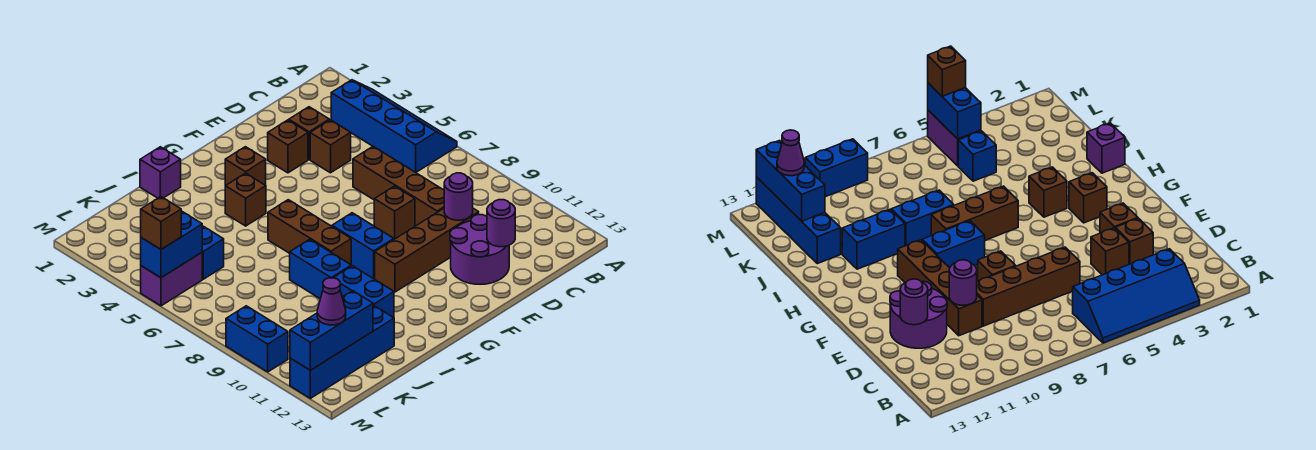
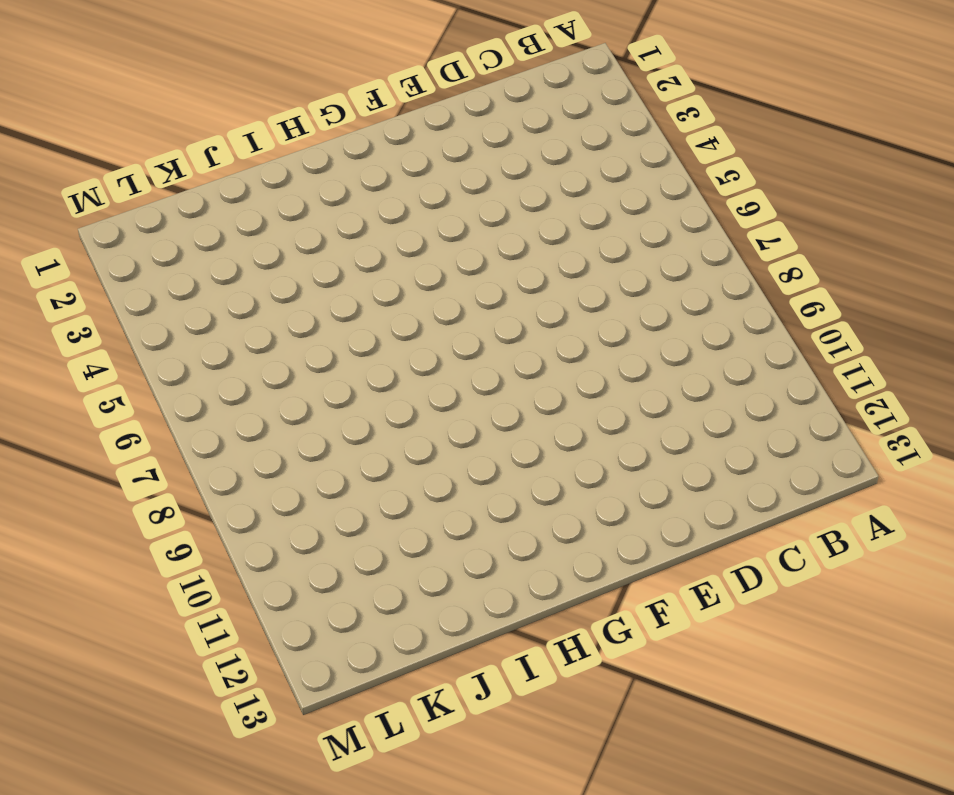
none -> blue 2x4 slope [331,80,457,172]
none -> brown 1x1 brick [289,107,329,160]
none -> brown 1x1 brick [310,120,351,173]

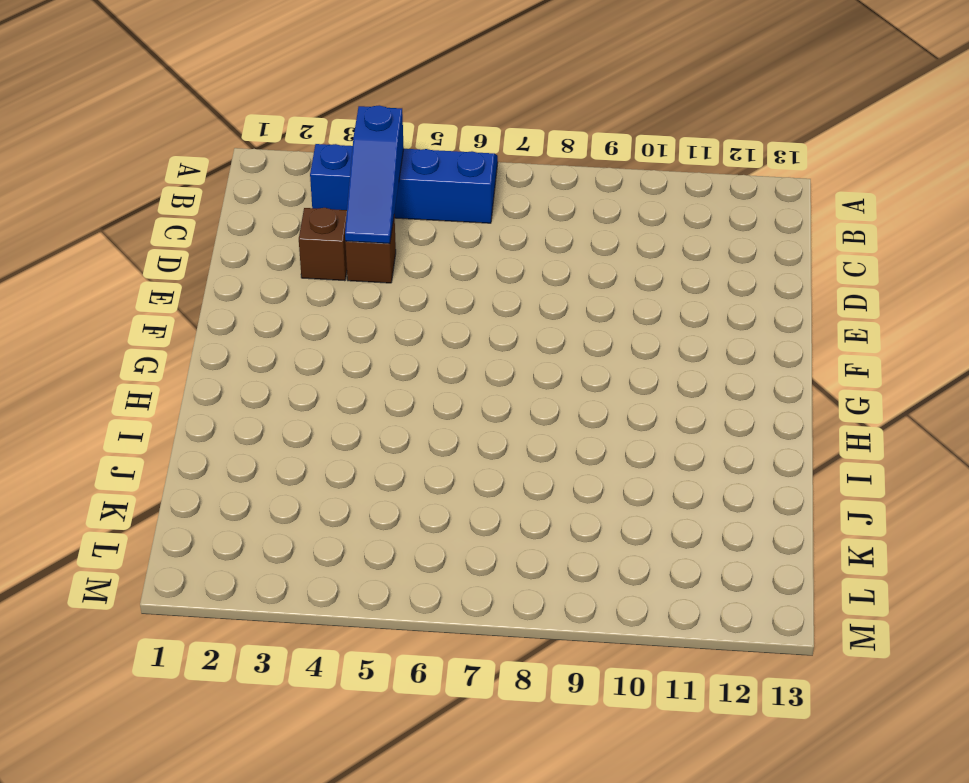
blue 1x3 slope [345,105,404,244] -> none
none -> brown 1x4 brick [353,147,444,226]
none -> brown 1x4 brick [375,208,479,292]
none -> purple 2x2 round brick [450,215,509,284]

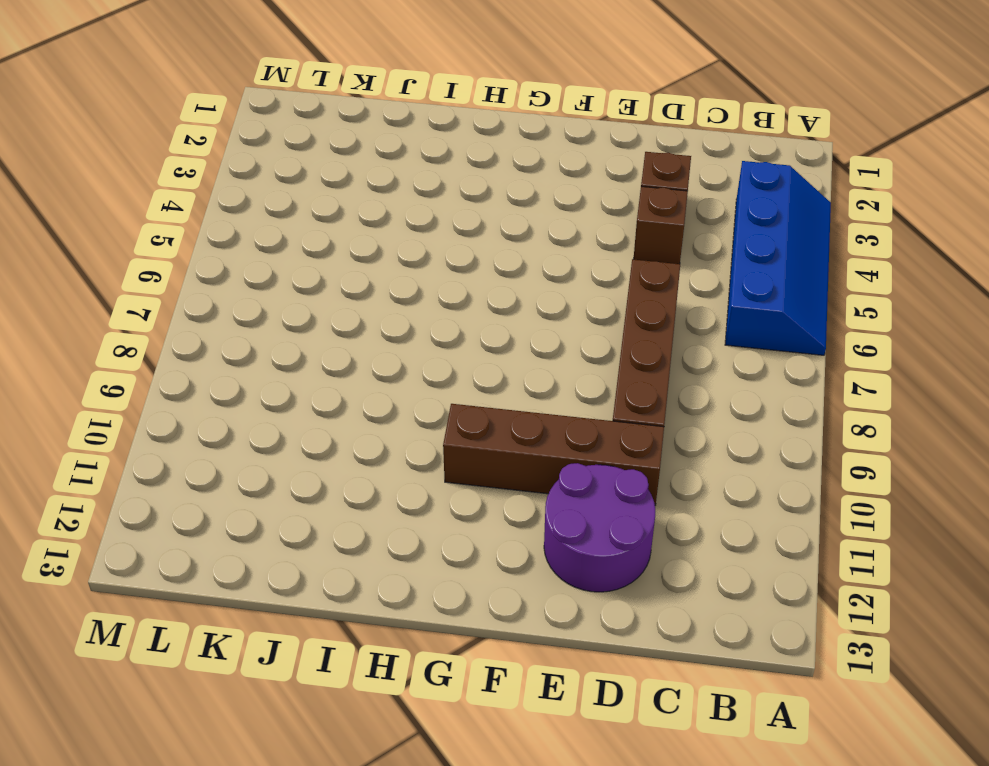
none -> brown 1x1 brick [268,120,308,173]
none -> brown 1x1 brick [374,186,415,239]
none -> brown 1x1 brick [225,147,266,186]

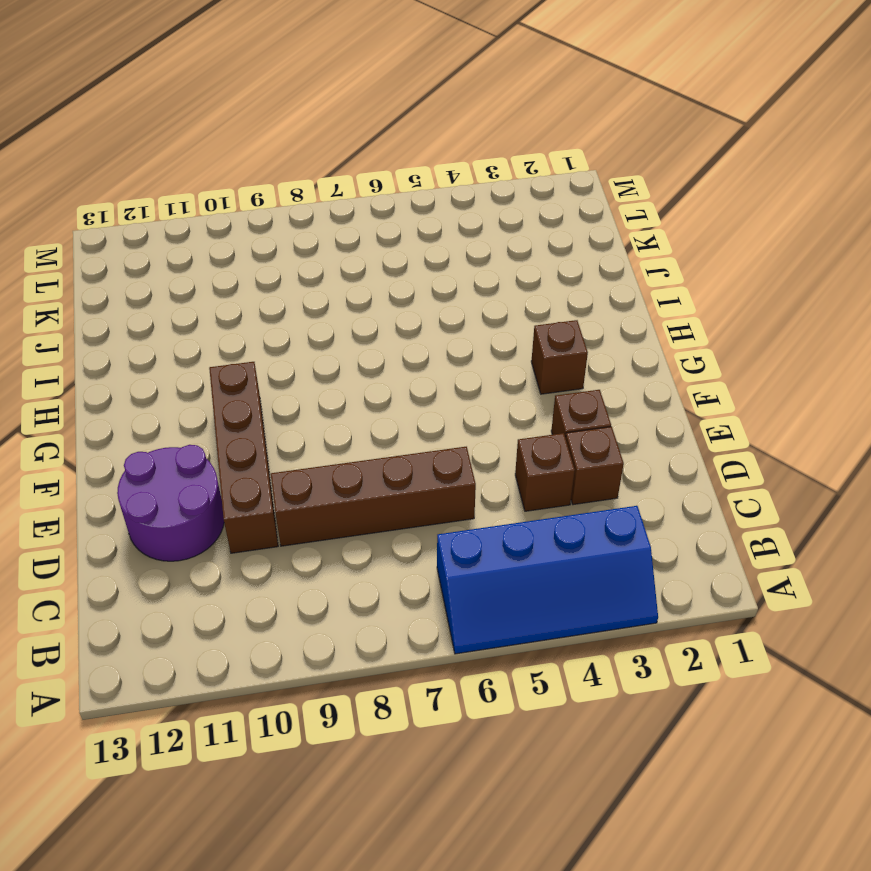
none -> brown 1x1 brick [374,186,415,239]
none -> blue 1x2 brick [332,213,394,279]
none -> brown 1x1 brick [225,173,266,226]

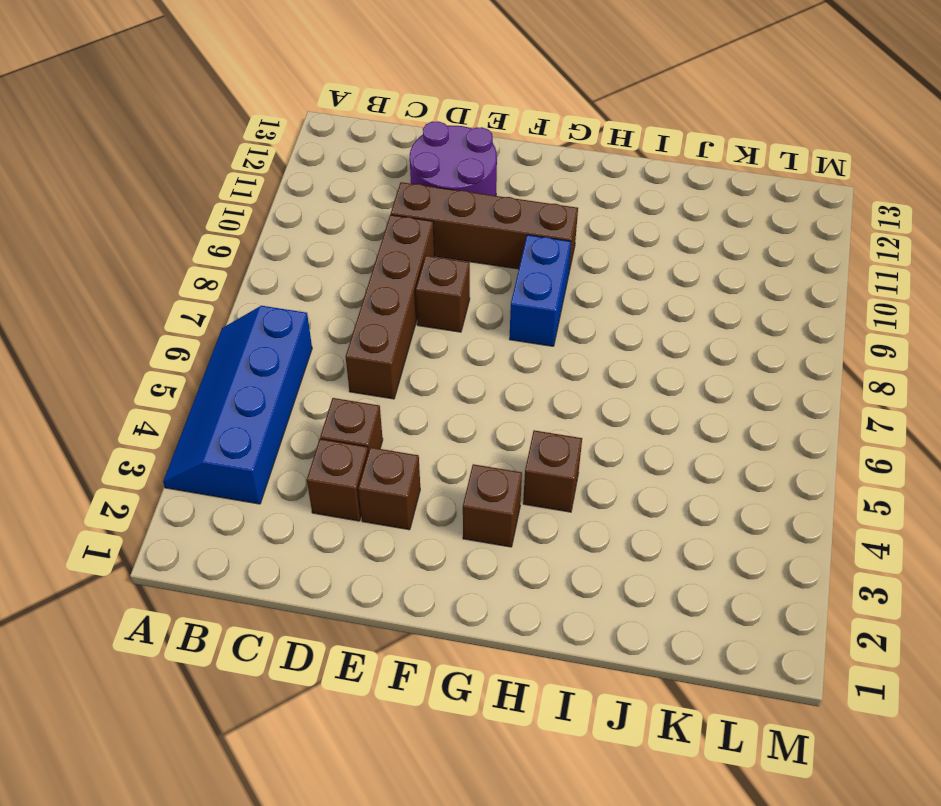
none -> brown 1x3 brick [268,200,351,264]
none -> purple 1x1 brick [140,147,181,198]
none -> blue 1x2 brick [290,239,351,299]

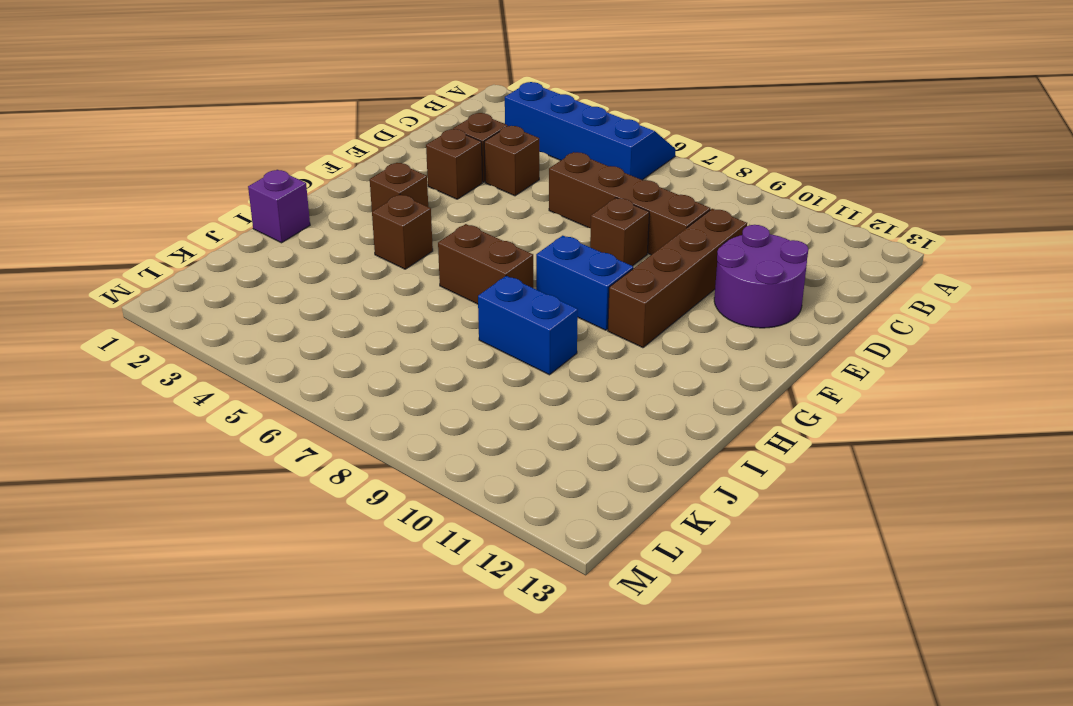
brown 1x2 brick [438,224,533,304] -> brown 1x3 brick [268,200,351,264]
none -> blue 1x2 brick [334,266,394,318]
none -> blue 1x4 brick [290,306,394,398]
none -> blue 1x1 brick [202,226,224,279]

